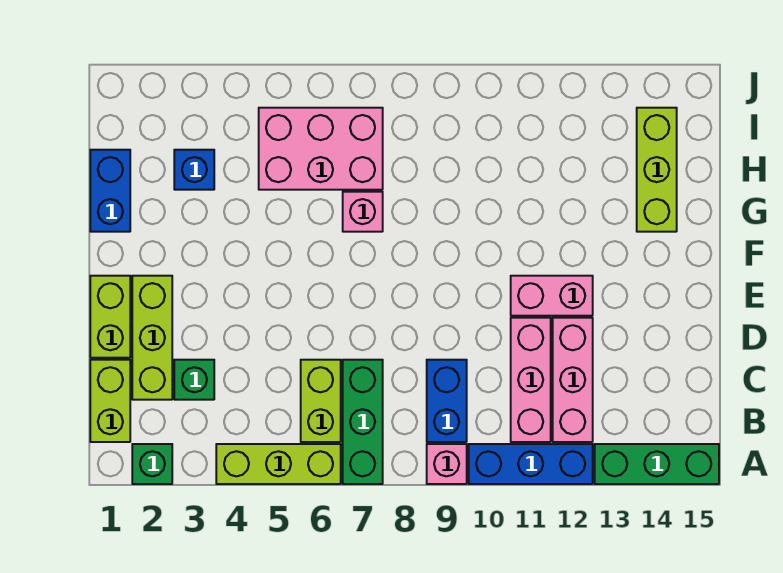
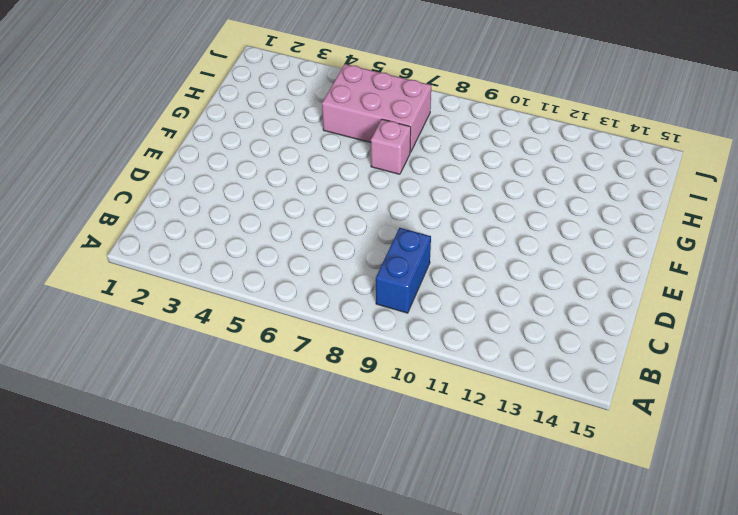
none -> green 1x1 brick [132,444,172,484]
none -> lime 1x3 brick [216,444,341,484]
none -> green 1x3 brick [343,360,383,484]

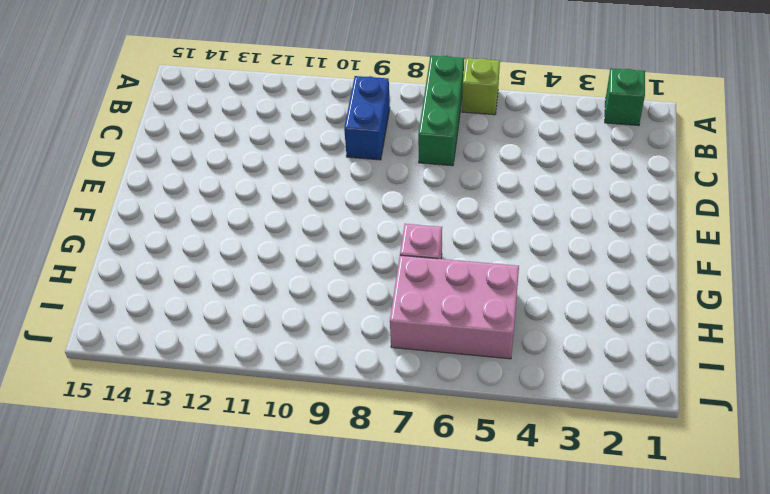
lime 1x1 brick [462,58,500,115] -> lime 1x3 brick [216,444,341,484]
none -> pink 1x1 brick [427,444,467,484]
none -> blue 1x3 brick [469,444,593,484]
none -> green 1x3 brick [595,444,719,484]

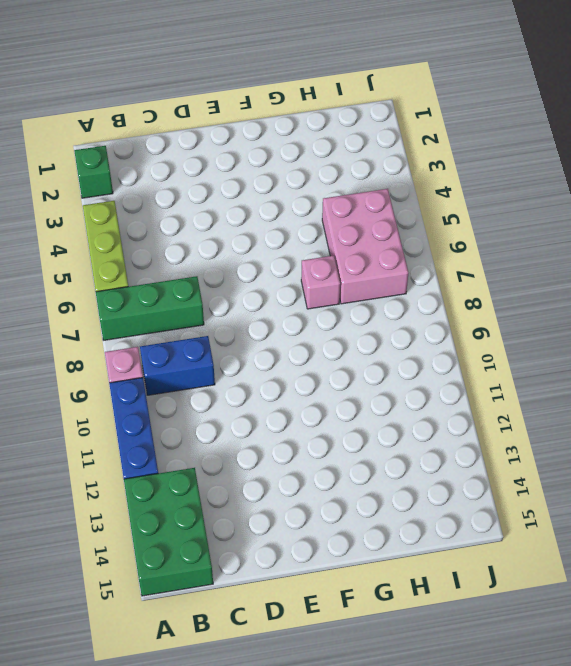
green 2x3 brick [124,468,213,596] -> green 1x3 brick [595,444,719,484]
none -> lime 1x2 brick [90,360,130,442]
none -> lime 1x2 brick [301,360,341,442]
none -> pink 1x3 brick [511,318,551,442]

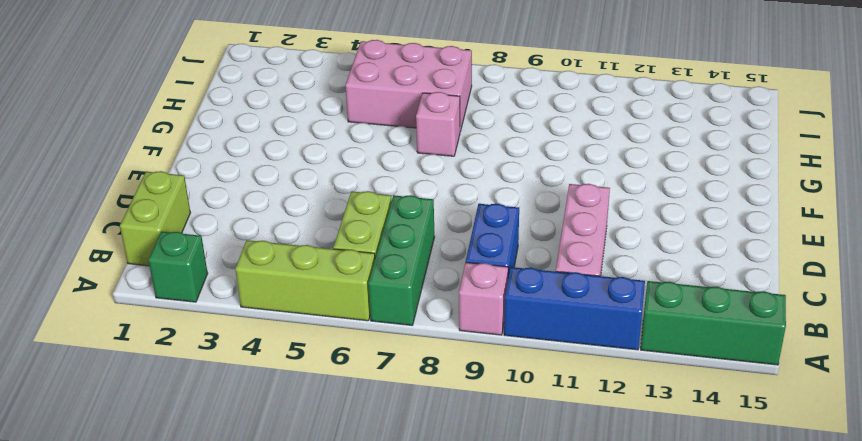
none -> pink 1x3 brick [553,318,593,442]
none -> lime 1x3 brick [132,276,172,400]
none -> green 1x1 brick [174,360,214,400]

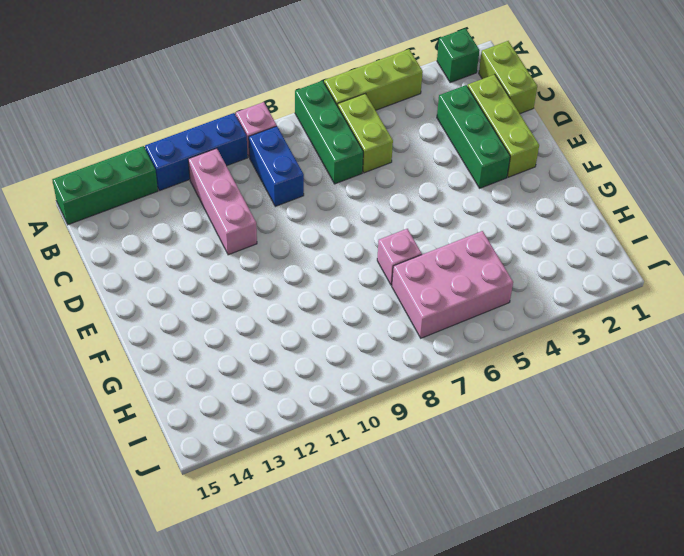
green 1x3 brick [437,85,510,188] -> green 1x1 brick [174,360,214,400]
none -> pink 1x3 brick [553,318,593,442]
none -> lime 1x2 brick [90,276,130,358]
none -> pink 1x2 brick [511,276,593,316]

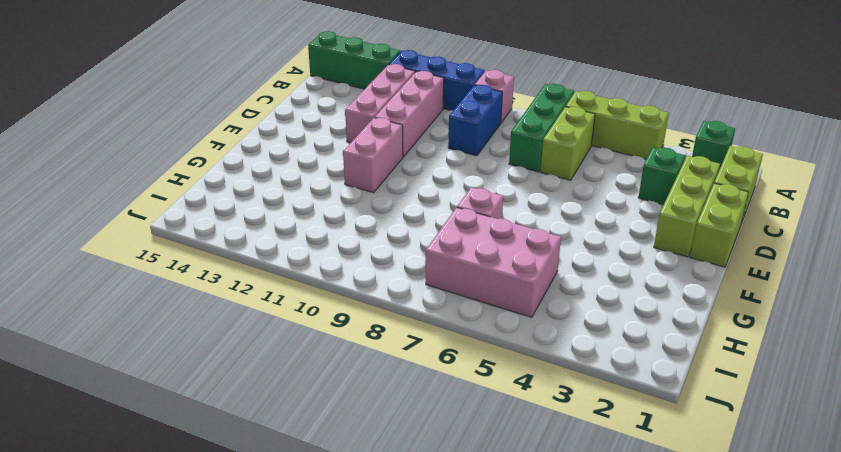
pink 1x2 brick [343,118,403,193] -> pink 1x2 brick turned to [511,276,593,316]
none -> blue 1x2 brick [90,150,130,232]
none -> lime 1x3 brick [637,108,677,232]
none -> blue 1x1 brick [174,150,214,190]

